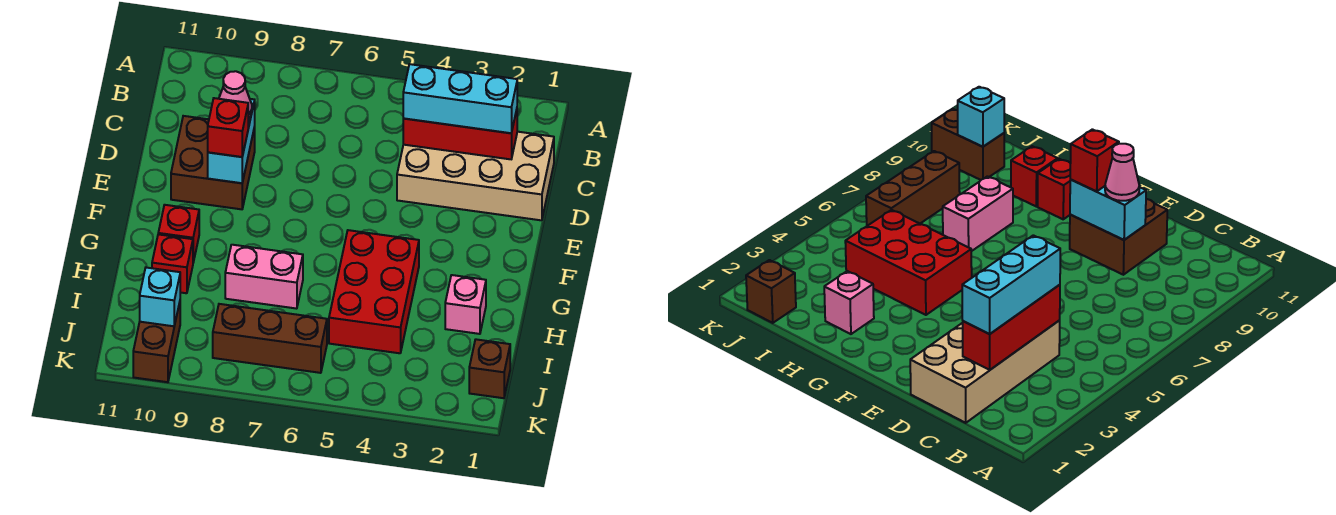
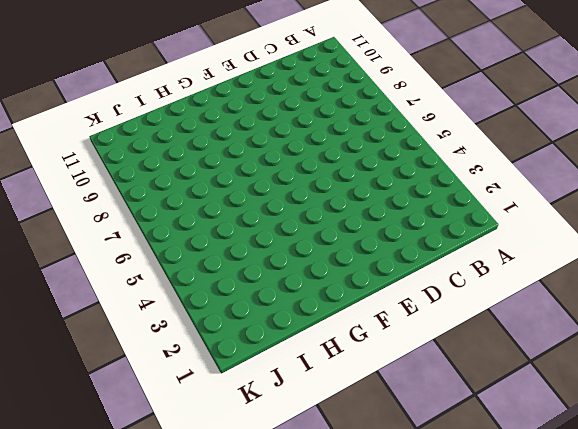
none -> tan 2x4 brick [397,132,554,220]
none -> brown 2x2 brick [171,116,255,209]
none -> red 2x3 brick [329,230,419,353]

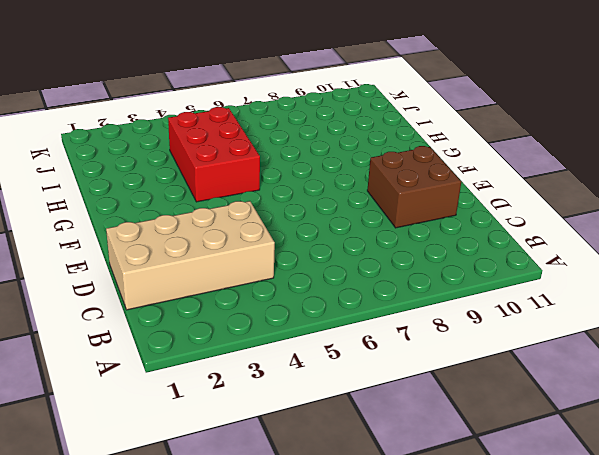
none -> red 1x1 brick [158,205,199,262]
none -> pink 1x1 brick [445,275,486,334]
none -> pink 1x2 brick [225,245,303,309]

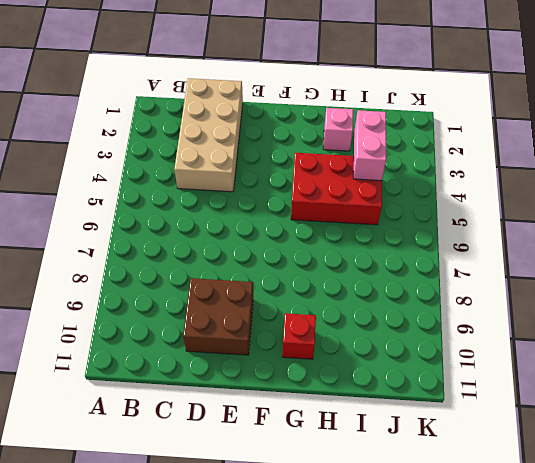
pink 1x2 brick [353,110,386,181] -> pink 1x2 brick moved to [225,245,303,309]
none -> red 1x1 brick [152,234,193,293]
none -> brown 1x1 brick [469,339,510,398]
none -> brown 1x3 brick [213,304,327,373]

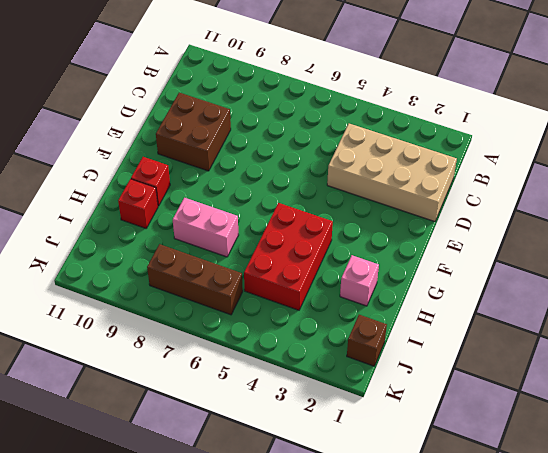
none -> brown 1x2 brick [133,302,180,382]
none -> red 1x3 brick [403,110,517,159]
none -> cyan 1x2 brick [208,99,255,183]

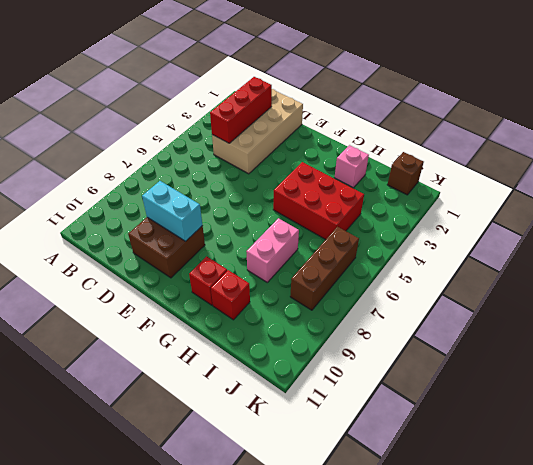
none -> brown 1x2 brick [133,302,180,382]
none -> cyan 1x1 brick [140,267,180,326]
none -> cyan 1x3 brick [403,64,517,133]

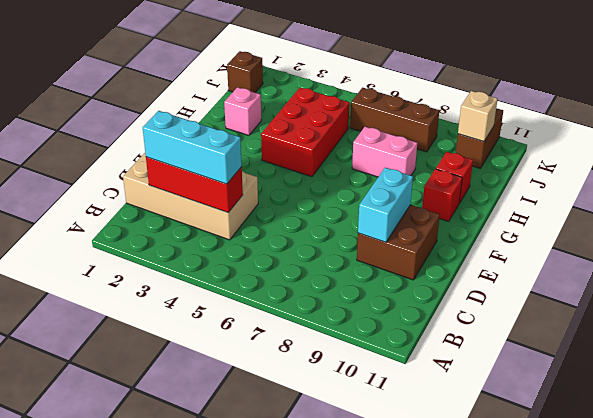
tan 1x1 brick [458,91,498,142] -> cyan 1x1 brick [140,267,180,326]
none -> pink 1x1 cone [219,71,252,119]
none -> red 1x1 brick [208,98,248,157]

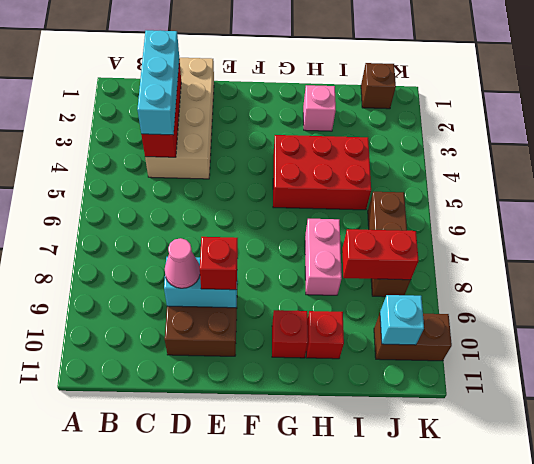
red 1x2 brick [342,229,419,280] -> none

